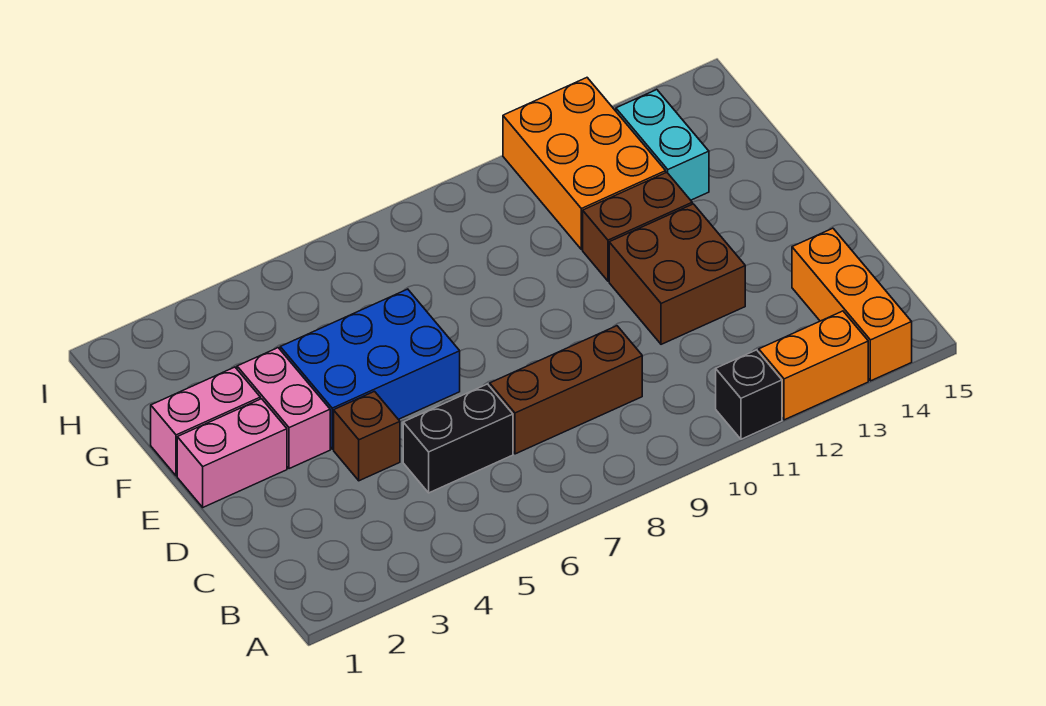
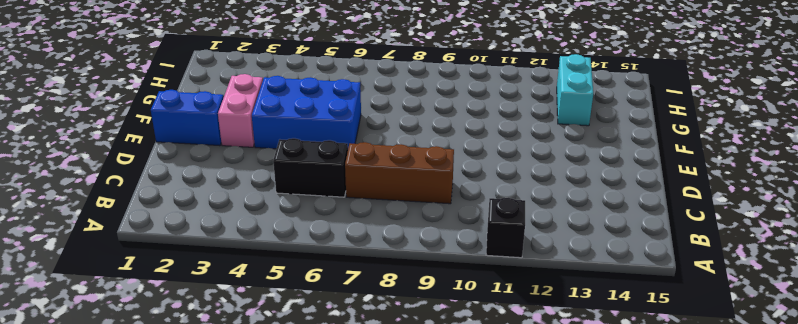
blue 1x2 brick [151,90,224,146] -> pink 1x2 brick [177,399,287,507]
none -> orange 1x2 brick [759,311,868,420]
none -> orange 1x3 brick [792,228,912,381]
none -> brown 1x1 brick [334,391,400,481]

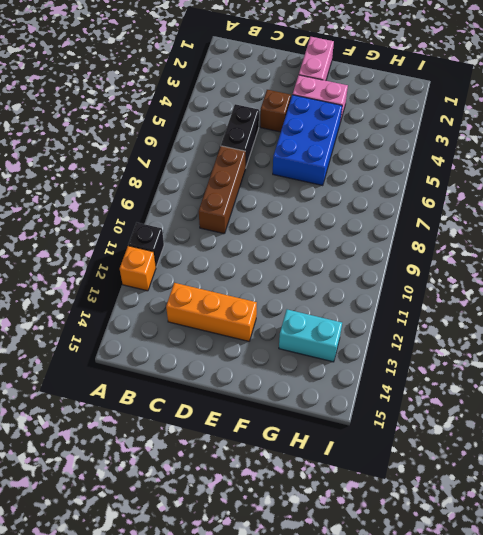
orange 1x1 brick [120,246,156,291] -> orange 1x2 brick [759,311,868,420]
orange 1x3 brick [166,283,257,341] -> orange 1x3 brick moved to [792,228,912,381]
none -> brown 2x2 brick [609,204,745,344]
none -> pink 1x2 brick [151,367,260,476]
none -> brown 1x2 brick [583,172,692,281]

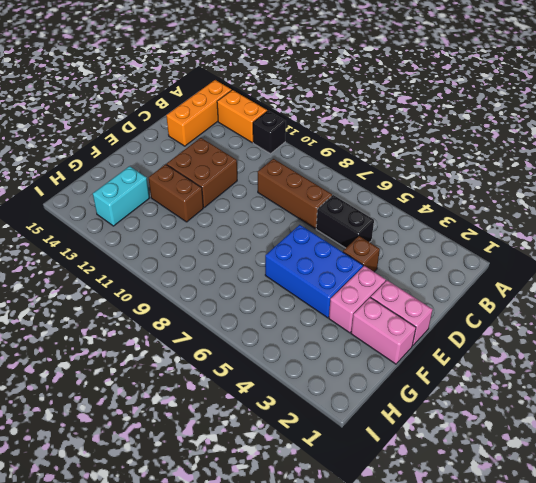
none -> orange 2x3 brick [503,78,666,249]

